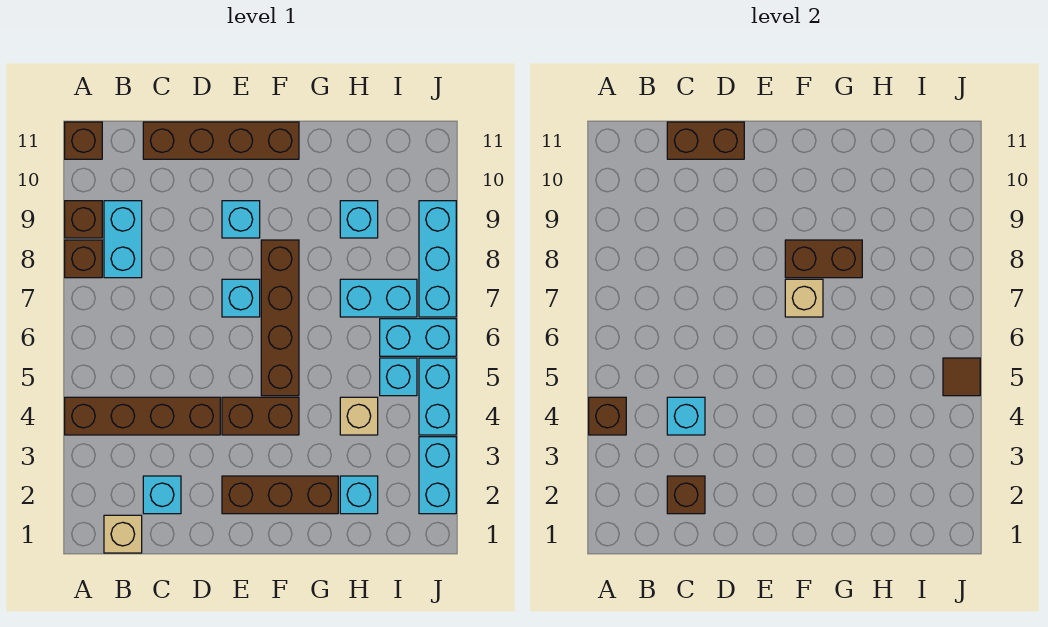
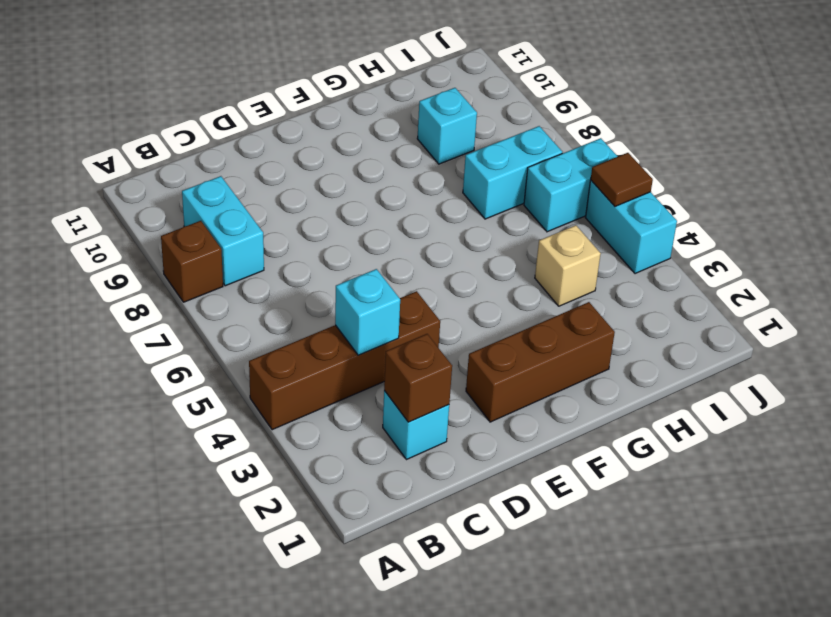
none -> brown 1x1 brick [65,201,102,238]
none -> brown 1x1 brick [65,122,102,159]
none -> tan 1x1 brick [104,515,142,553]

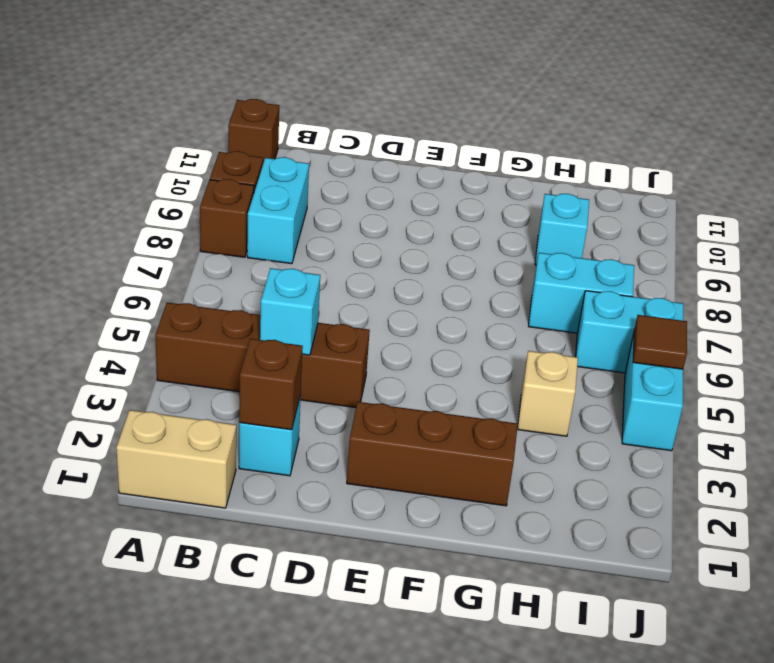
tan 1x2 brick [116,410,236,508] -> tan 1x1 brick [104,515,142,553]
none -> brown 1x4 brick [143,122,299,159]
none -> brown 1x2 brick [222,397,299,435]
none -> cyan 1x1 brick [222,279,260,317]

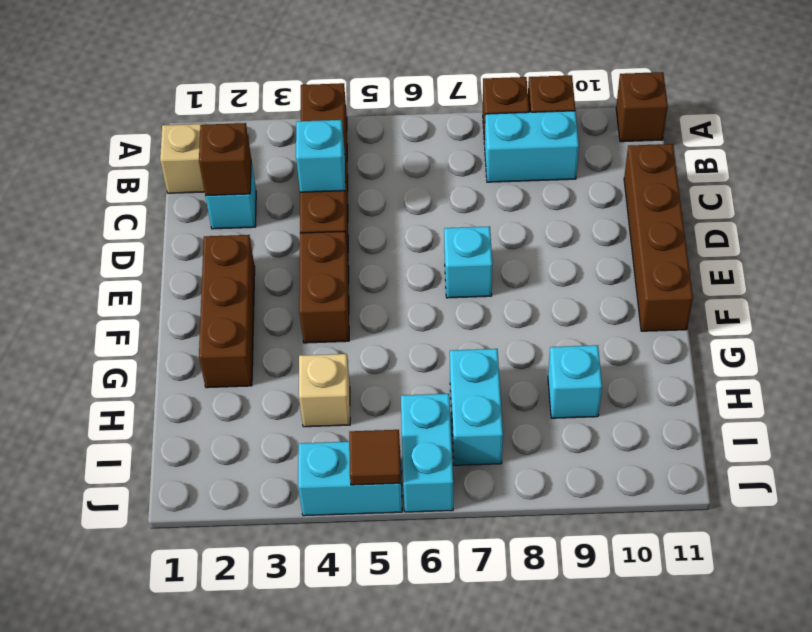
none -> cyan 1x1 brick [222,201,260,238]
none -> brown 1x4 brick [261,240,299,396]
none -> cyan 1x1 brick [340,476,378,514]

